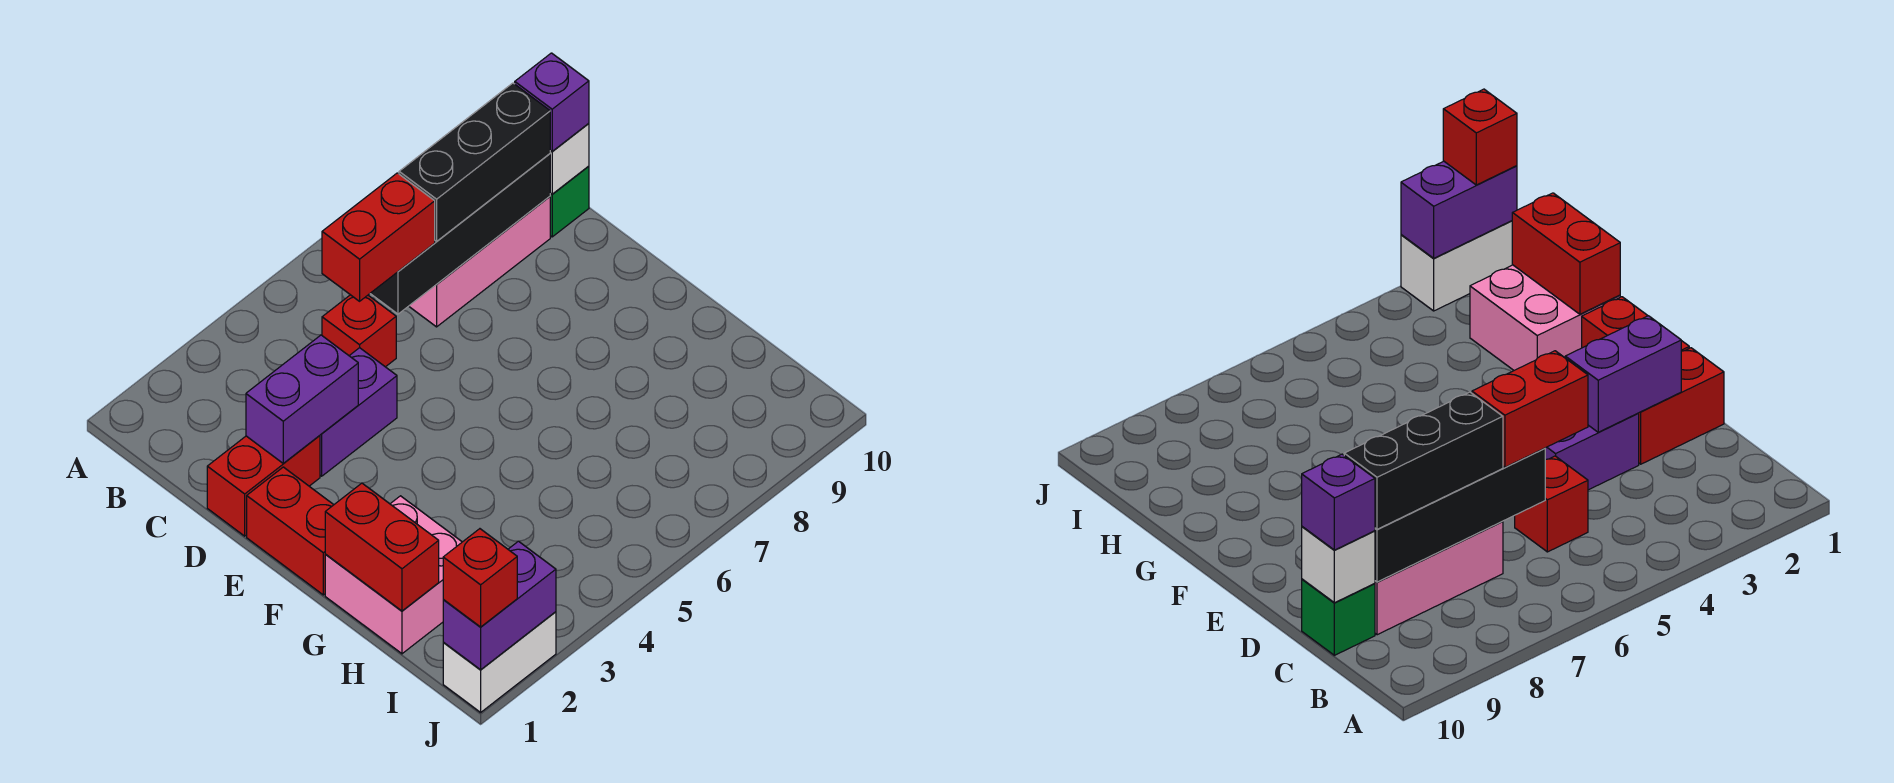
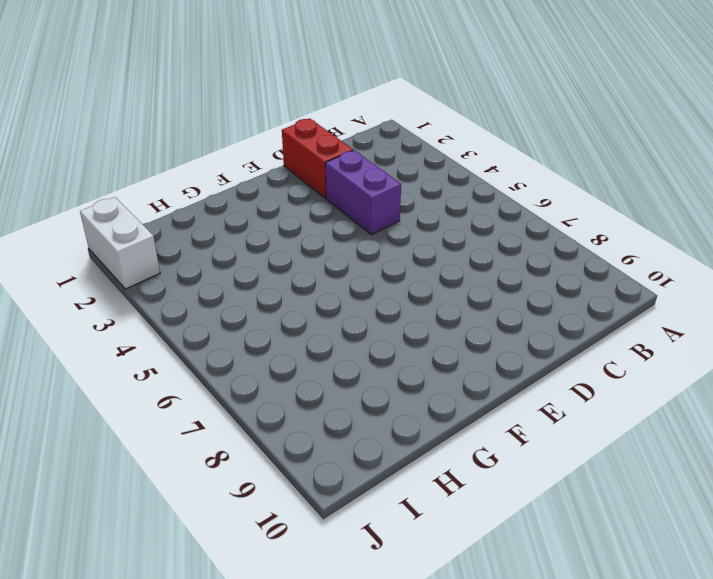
none -> red 1x1 brick [322,295,396,367]
none -> pink 1x3 brick [409,197,550,327]
none -> green 1x1 brick [550,166,589,237]

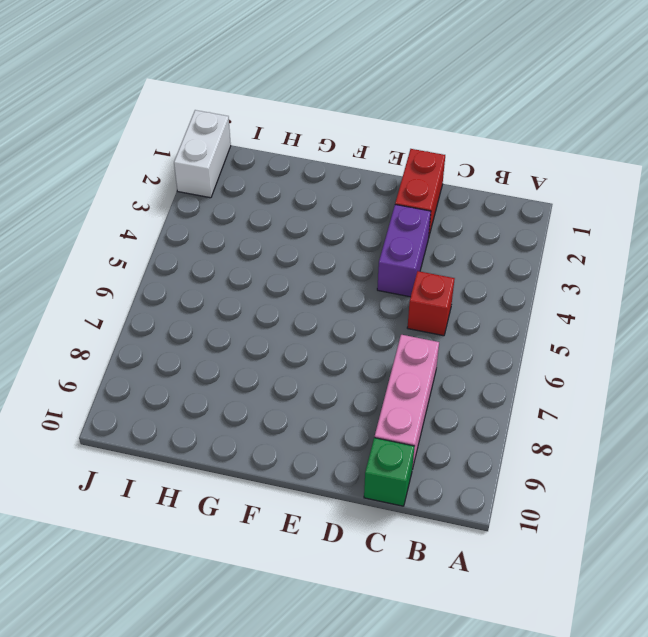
none -> red 1x2 brick [247,467,334,595]
none -> pink 2x2 brick [325,496,462,654]
none -> black 1x4 brick [370,154,550,314]

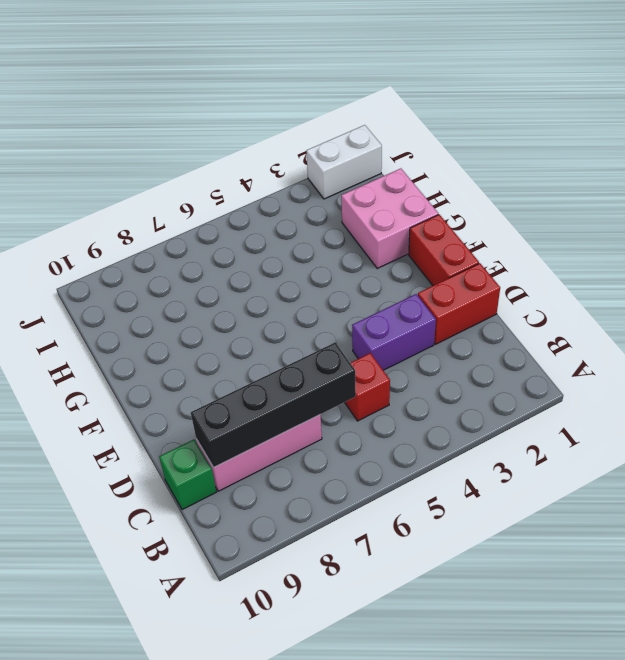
none -> white 1x1 brick [550,124,589,194]
none -> purple 1x2 brick [246,335,358,464]
none -> red 1x2 brick [325,483,439,611]

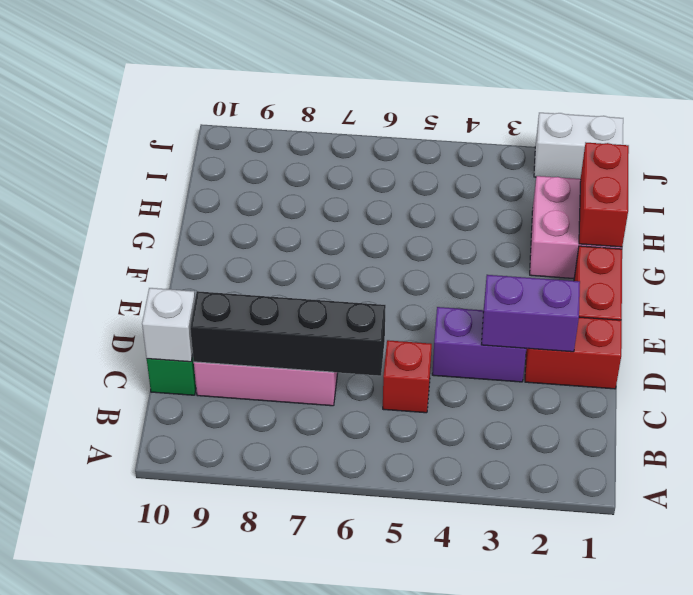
none -> purple 1x2 brick [443,541,556,670]
none -> red 1x2 brick [322,173,435,301]
none -> black 1x3 brick [399,83,550,241]

